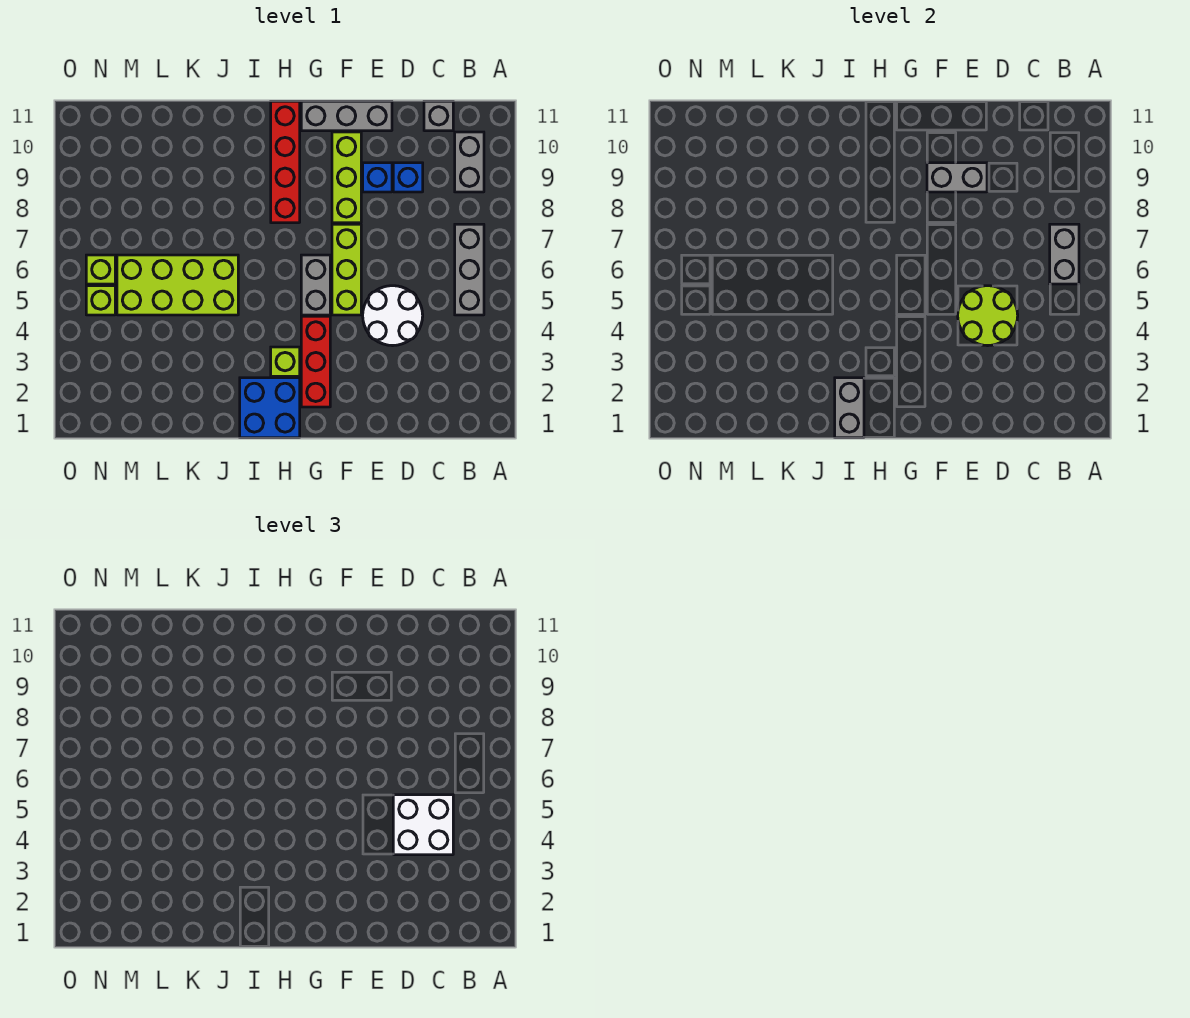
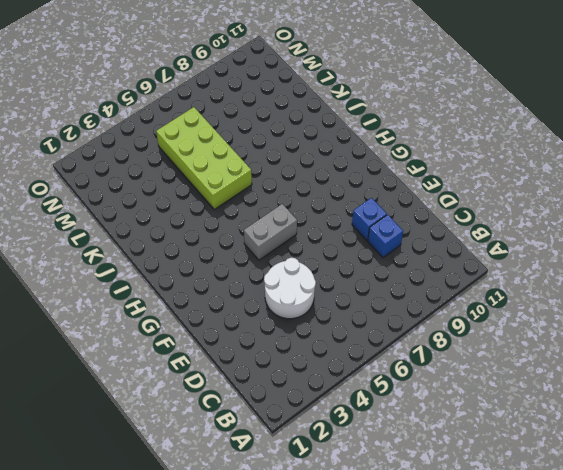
none -> grey 1x3 brick [455,224,484,315]
none -> grey 1x2 brick [455,132,484,192]
none -> grey 1x1 brick [424,101,453,131]

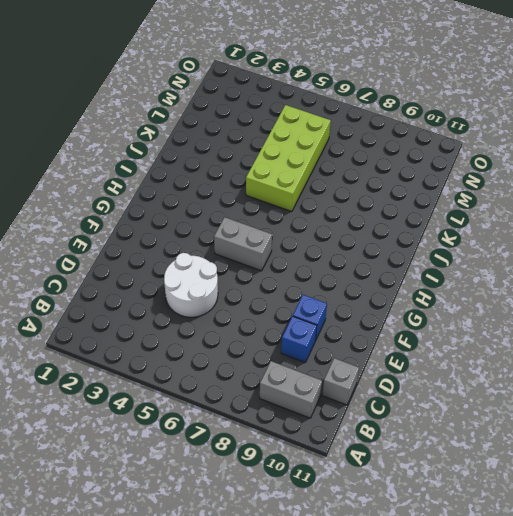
none -> grey 1x3 brick [455,224,484,315]
none -> grey 1x3 brick [301,101,392,131]
none -> lime 1x3 brick [332,224,361,315]

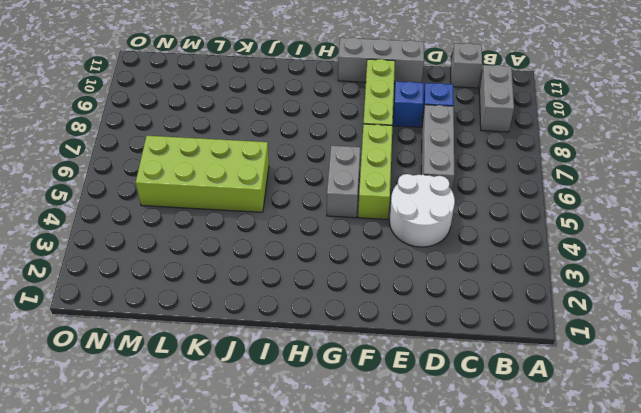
grey 1x3 brick [421,105,454,190] -> grey 1x3 brick moved to [455,224,484,315]
none -> red 1x3 brick [301,316,330,407]
none -> blue 2x2 brick [240,378,300,438]
none -> lime 1x1 brick [271,347,300,376]

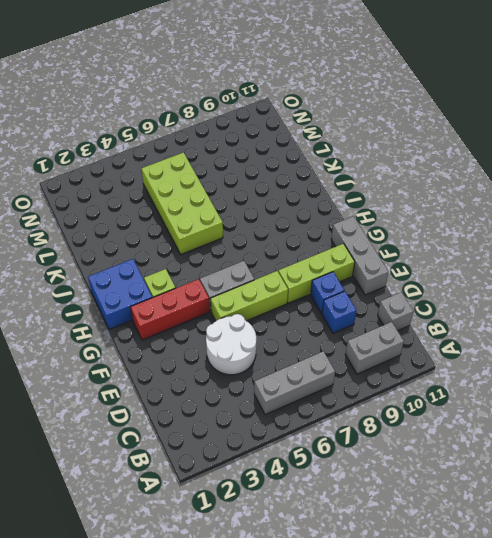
none -> red 1x4 brick [271,101,300,223]
none -> lime 1x1 brick [86,286,115,315]
none -> lime 1x1 brick [86,255,115,284]

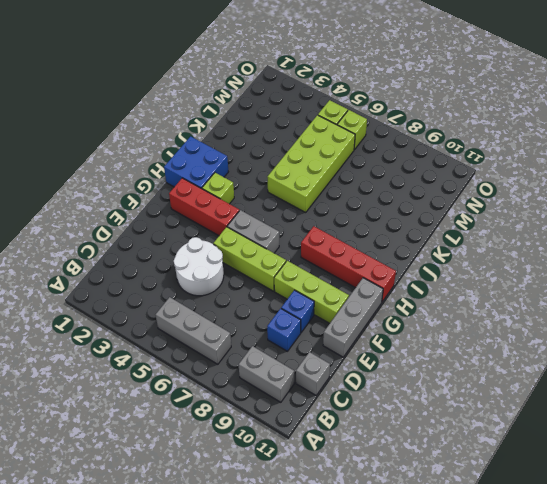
none -> grey 1x2 brick [1050,224,1079,284]
none -> lime 2x2 round brick [958,286,1018,346]
none -> grey 1x2 brick [927,163,987,192]

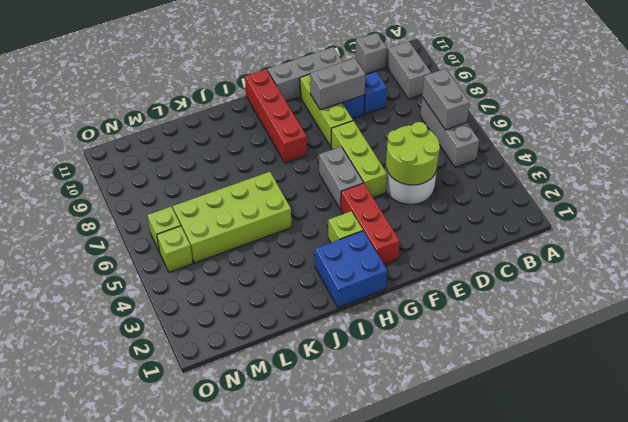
none -> grey 1x2 brick [835,378,864,438]
none -> white 2x2 brick [393,795,453,855]

